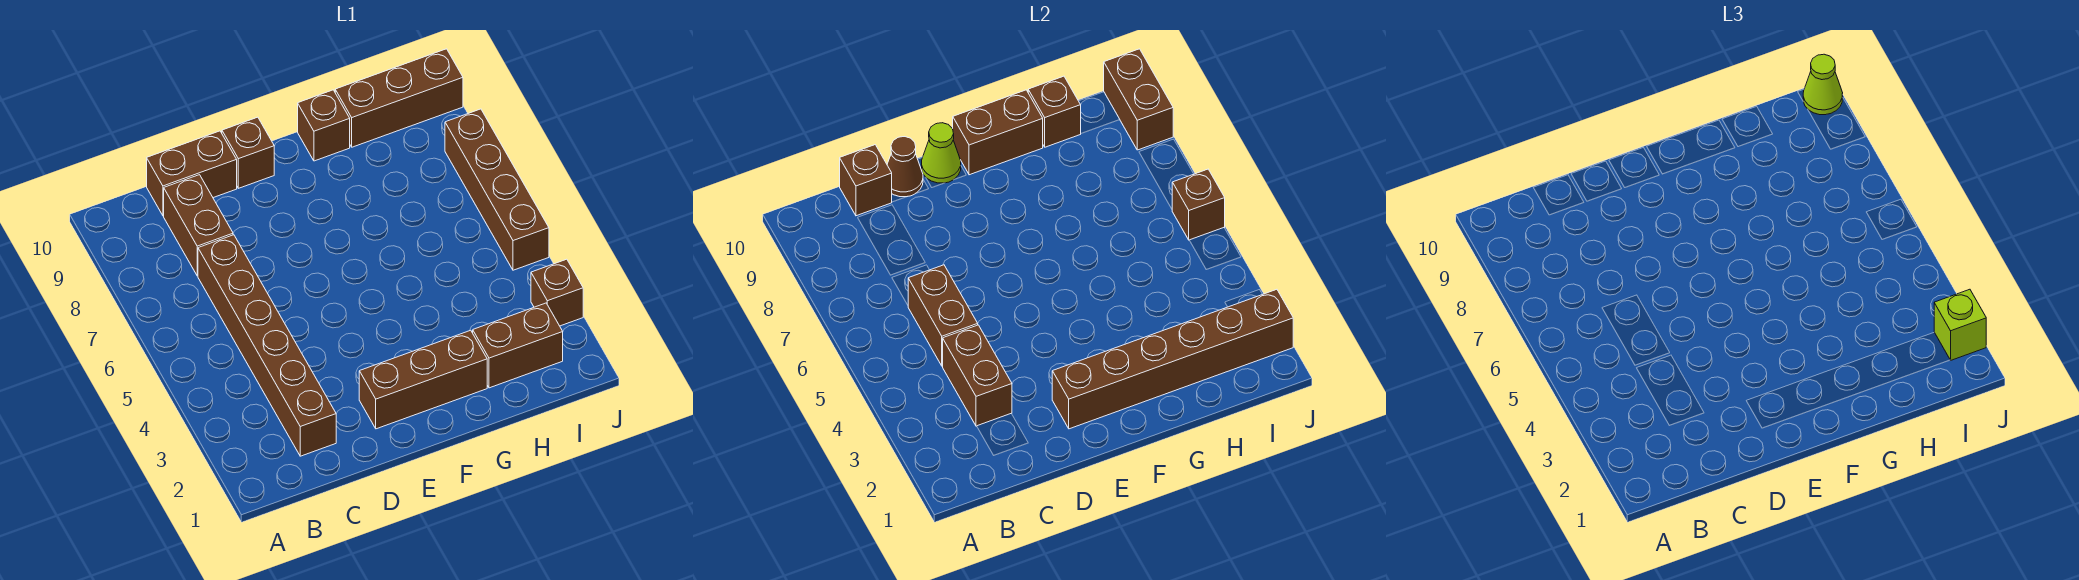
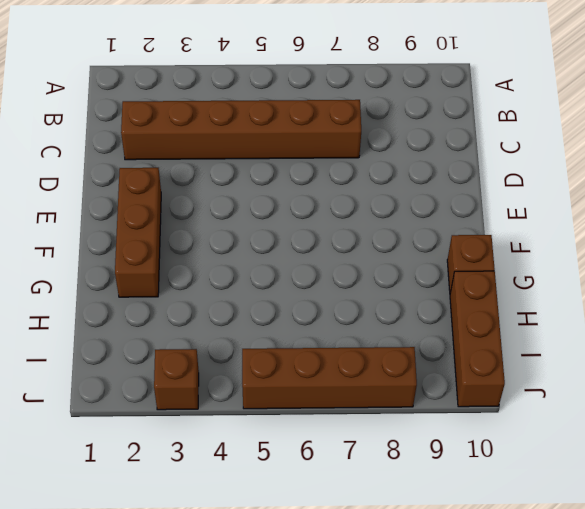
none -> brown 1x2 brick [164,175,233,276]
none -> brown 1x2 brick [147,131,237,216]
none -> brown 1x1 brick [222,117,274,188]

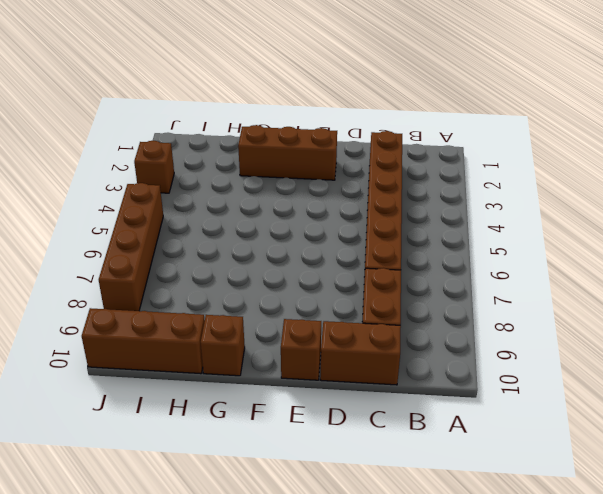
none -> brown 1x2 brick [473,303,563,388]
none -> brown 1x2 brick [943,325,1012,426]
none -> brown 1x2 brick [908,265,978,366]

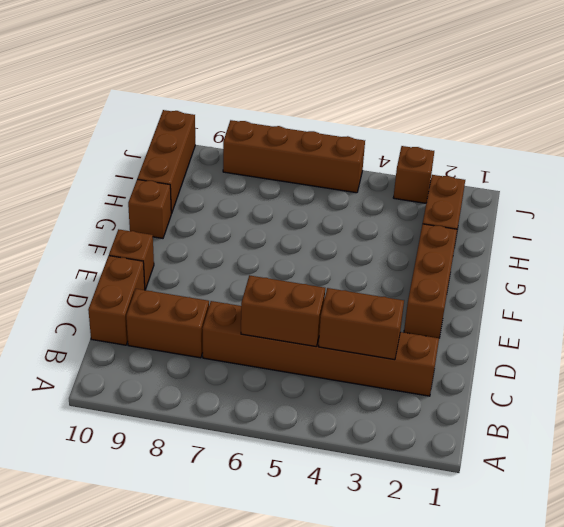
none -> brown 1x1 brick [840,145,892,216]
none -> brown 1x1 cone [887,137,923,197]
none -> brown 1x6 brick [1052,289,1293,429]

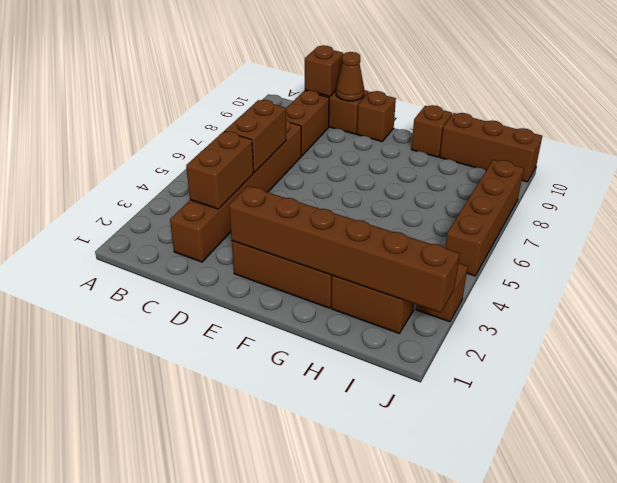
none -> lime 1x1 cone [922,123,961,183]
none -> brown 1x2 brick [953,90,1043,175]
none -> brown 1x1 brick [1028,76,1081,147]

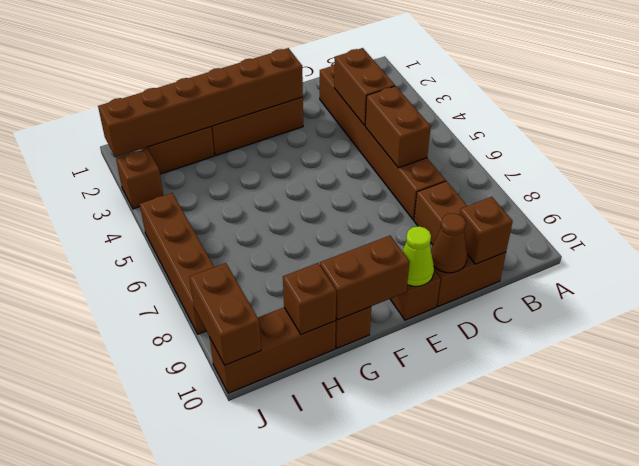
none -> brown 1x1 brick [1172,169,1225,240]
none -> lime 1x1 brick [1934,289,1986,360]
none -> lime 1x1 cone [1803,54,1843,115]

